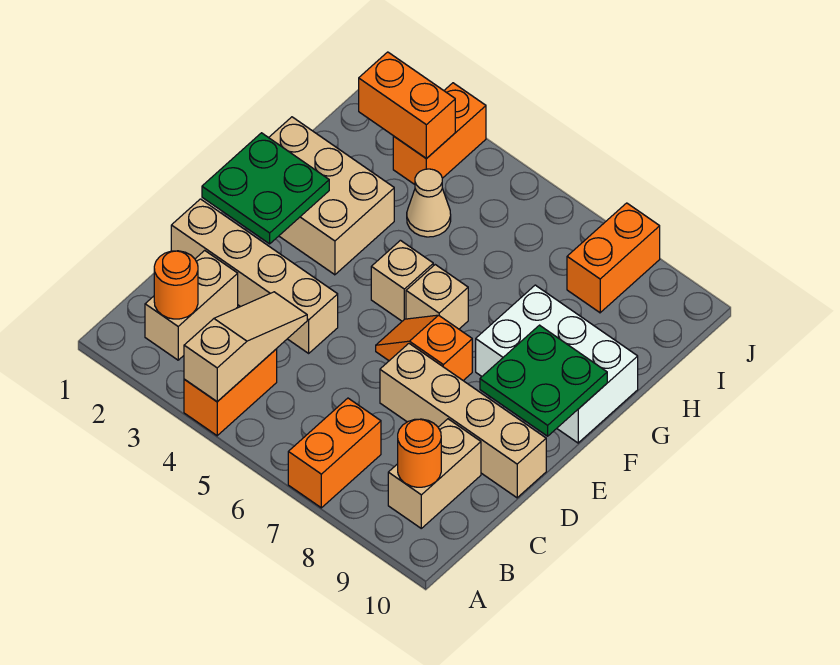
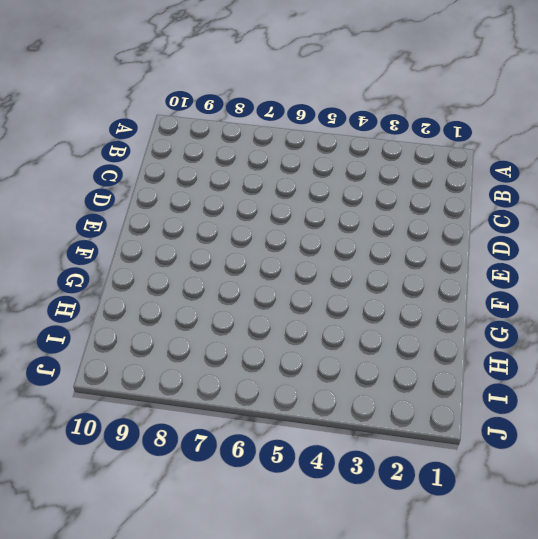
none -> orange 1x2 brick [184,349,277,436]
none -> orange 1x2 brick [288,398,381,508]
none -> tan 1x2 brick [145,250,238,360]

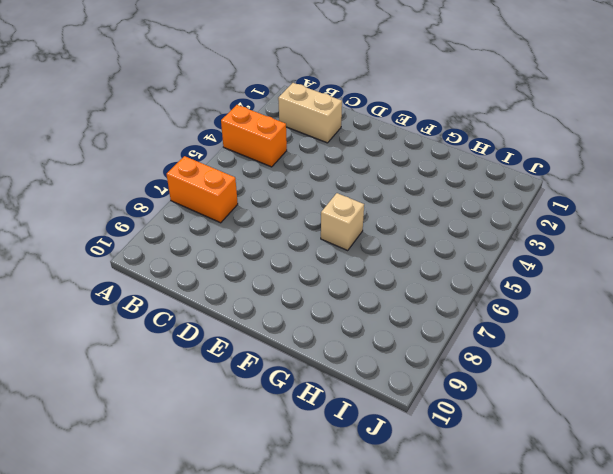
none -> tan 1x2 brick [388,419,481,528]
none -> tan 1x4 brick [171,199,338,353]
none -> tan 1x4 brick [380,344,546,498]

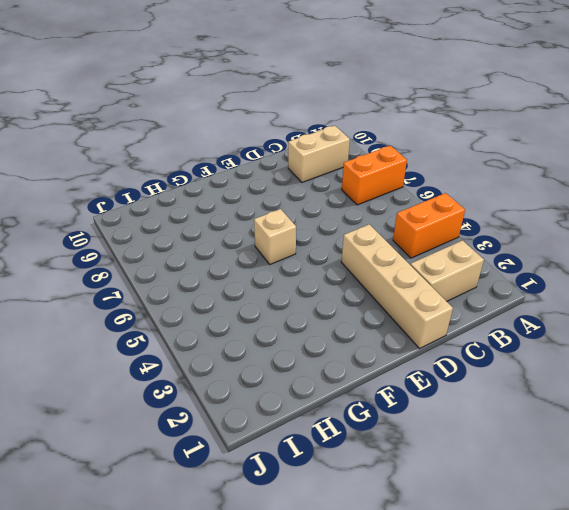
none -> tan 1x4 brick [380,344,546,498]
none -> orange 1x2 slope [376,315,472,380]
none -> tan 2x3 brick [269,117,394,275]

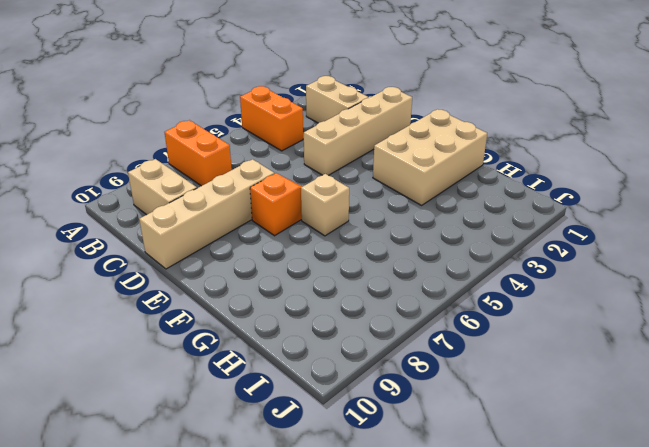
none -> tan 1x1 brick [371,240,433,321]
none -> white 2x3 brick [476,285,638,443]
none -> tan 1x1 cone [407,169,451,237]

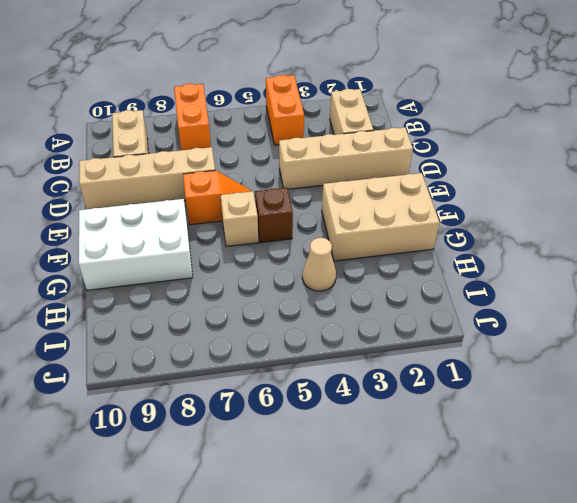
brown 1x1 brick [255,188,293,243] -> tan 1x1 brick [371,240,433,321]
none -> orange 1x2 brick [393,83,486,184]
none -> orange 1x2 brick [567,203,660,313]
none -> tan 1x3 slope [184,292,307,402]

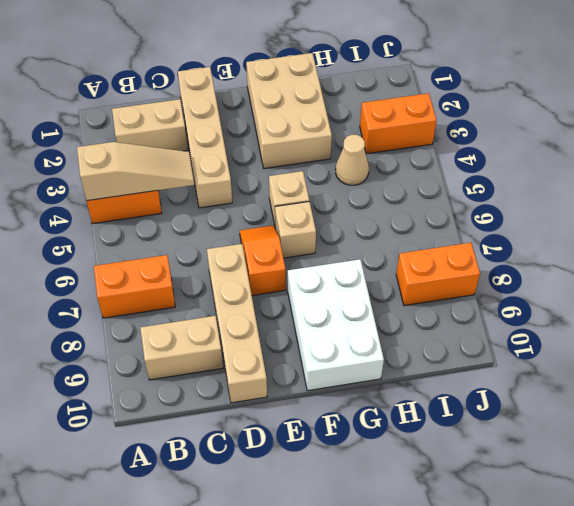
none -> orange 1x1 round brick [154,251,198,319]
none -> orange 1x1 round brick [398,419,441,487]
none -> green 2x2 plate [202,133,329,244]

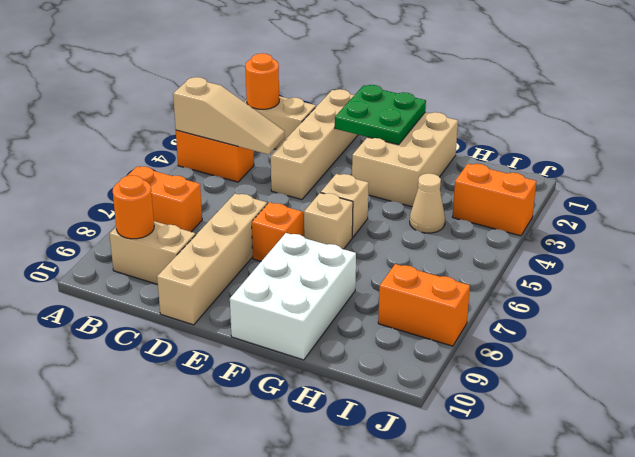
none -> green 2x2 plate [480,325,607,436]
none -> orange 1x2 brick [359,52,455,159]

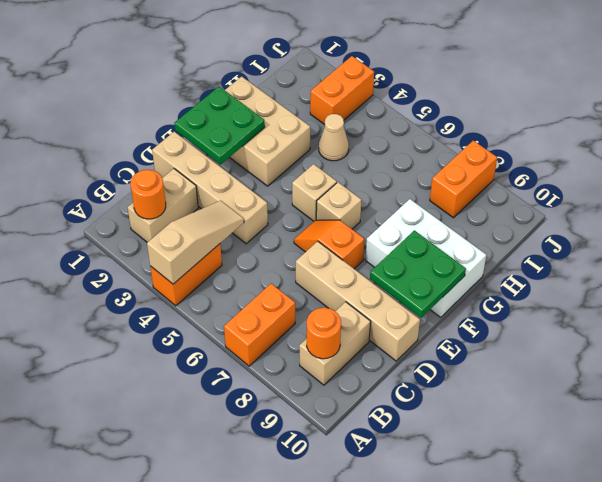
none -> orange 1x2 brick [359,52,455,159]

